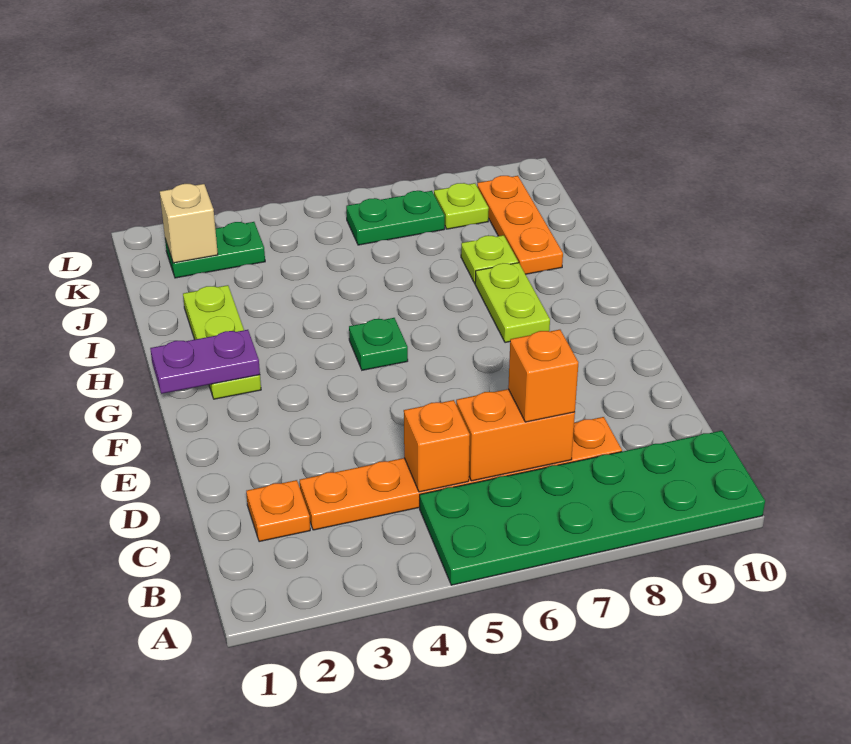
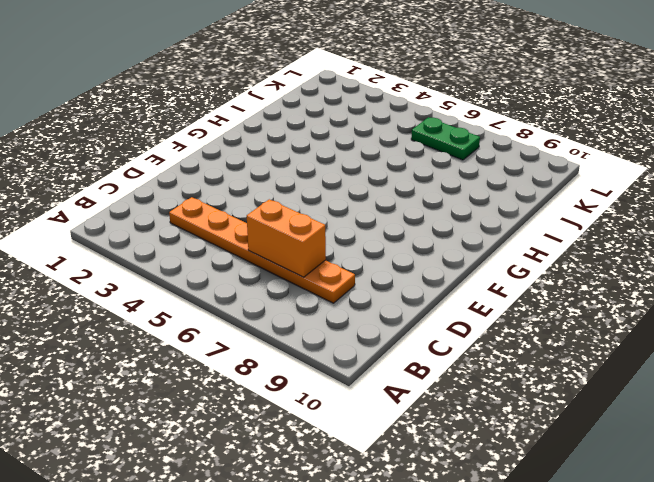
none -> green 2x6 plate [420,431,765,585]
none -> orange 1x1 plate [246,480,310,542]
none -> lime 1x3 plate [183,285,261,399]

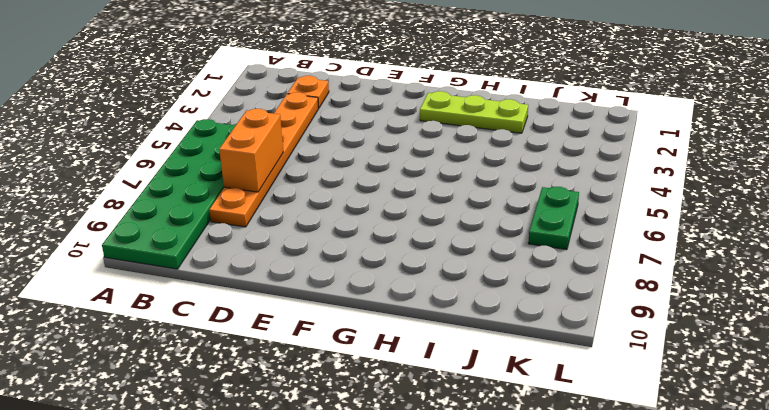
none -> green 1x1 plate [349,318,408,370]
none -> lime 1x2 plate [475,263,550,343]
none -> lime 1x1 plate [461,235,518,283]

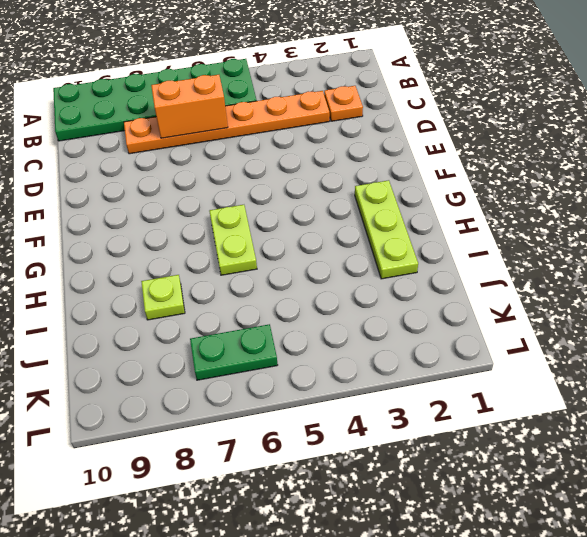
lime 1x2 plate [209,205,257,275] -> lime 1x2 plate moved to [475,263,550,343]
none -> green 1x1 plate [349,318,408,370]
none -> orange 1x3 plate [477,176,563,274]
none -> green 1x2 plate [165,222,265,278]

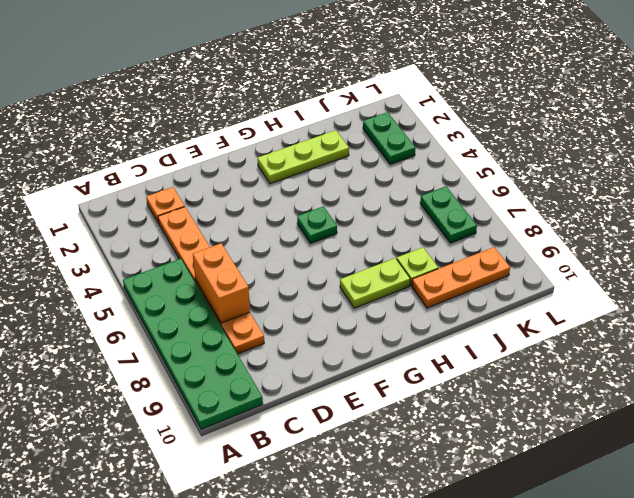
none -> lime 1x1 plate [434,183,489,229]
none -> orange 1x1 brick [404,400,470,492]
none -> purple 1x2 plate [150,330,260,394]

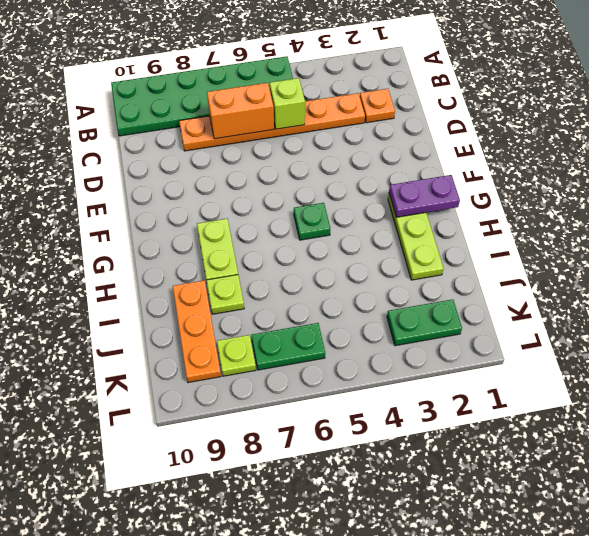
lime 1x1 brick [270,78,305,129] -> orange 1x1 brick [404,400,470,492]
none -> tan 1x1 brick [160,184,218,263]
none -> orange 1x1 brick [508,330,578,422]

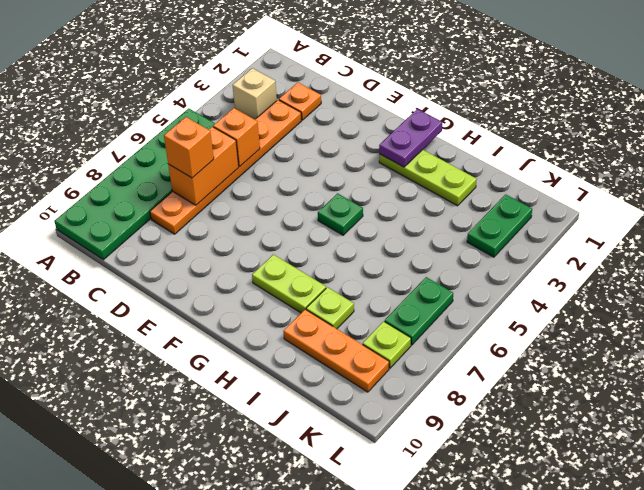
tan 1x1 brick [233,68,277,119] -> tan 1x1 brick moved to [160,184,218,263]

